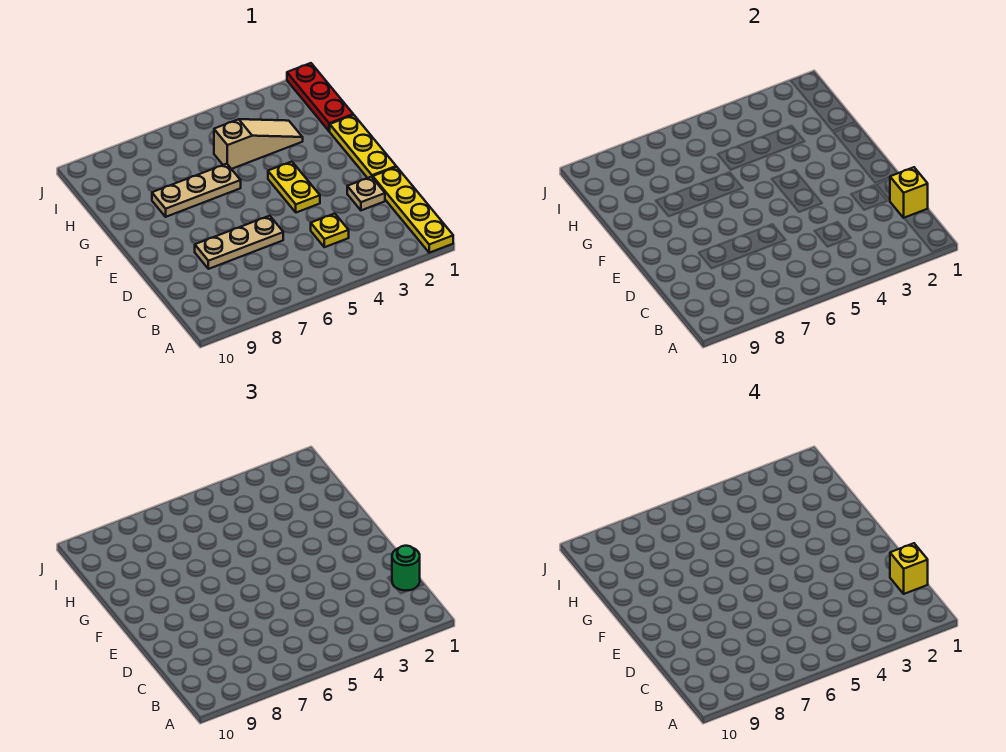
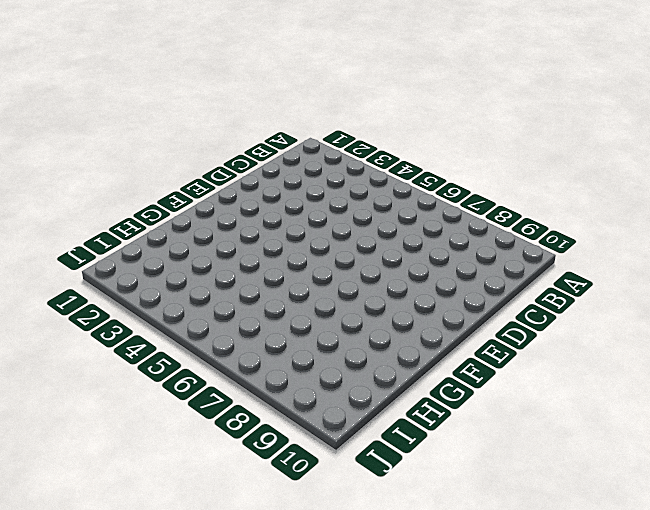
none -> yellow 1x4 plate [373,167,453,253]
none -> yellow 1x1 plate [311,214,349,247]
none -> tan 1x1 plate [347,177,385,210]

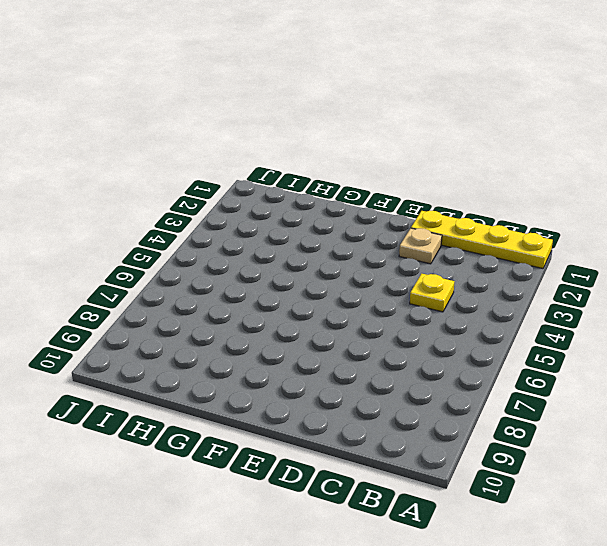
none -> tan 1x3 plate [195,216,283,269]
none -> yellow 1x3 plate [330,115,396,178]
none -> yellow 1x2 plate [268,162,320,213]

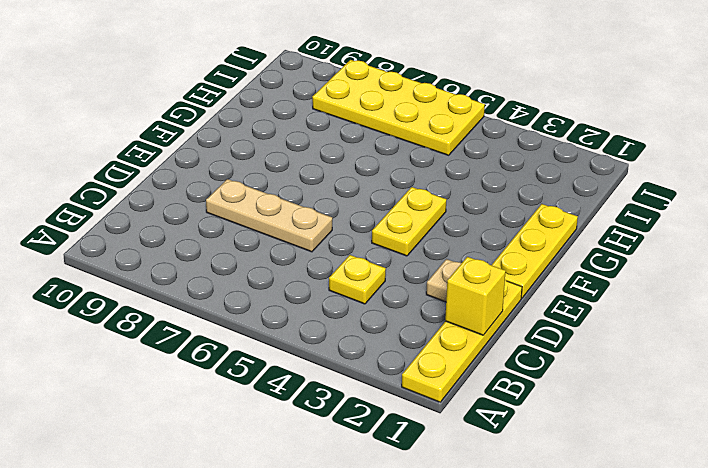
yellow 2x4 plate [312,60,485,155] -> none
none -> tan 1x3 plate [152,164,241,217]
none -> red 1x3 plate [287,63,353,131]
none -> tan 1x3 slope [214,119,303,169]

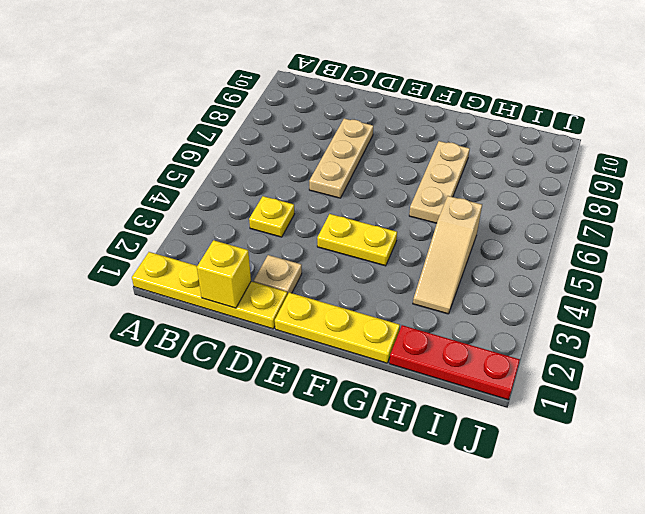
none -> green 1x1 round brick [392,546,420,591]
none -> yellow 1x1 brick [890,543,928,594]

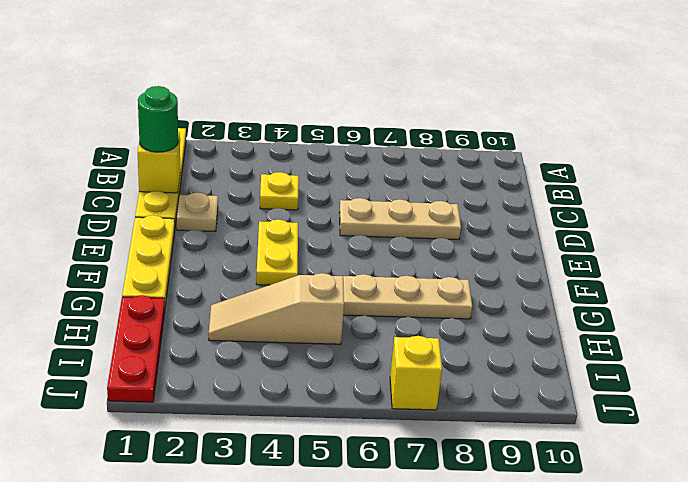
yellow 1x1 brick [390,336,442,410] -> yellow 1x1 brick moved to [890,543,928,594]

